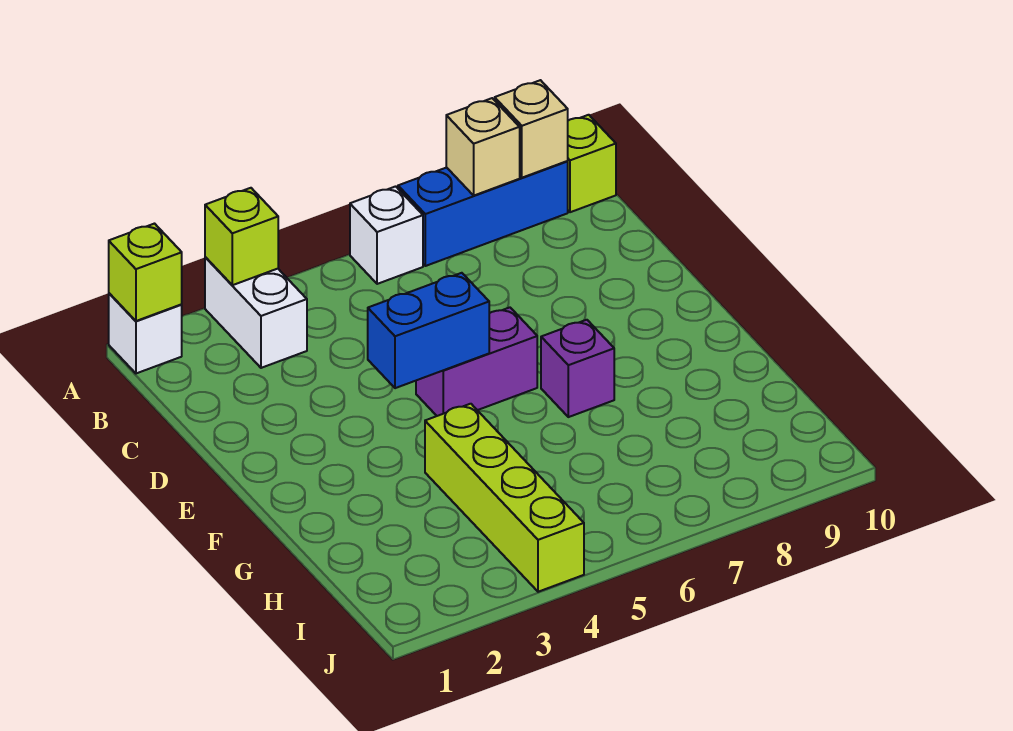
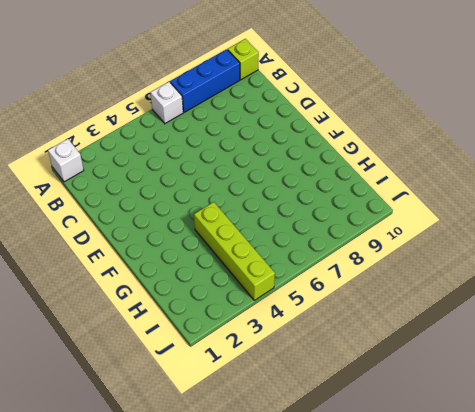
none -> white 1x2 brick [205,257,307,368]
none -> purple 1x2 brick [416,307,537,416]
none -> purple 1x1 brick [541,320,614,417]

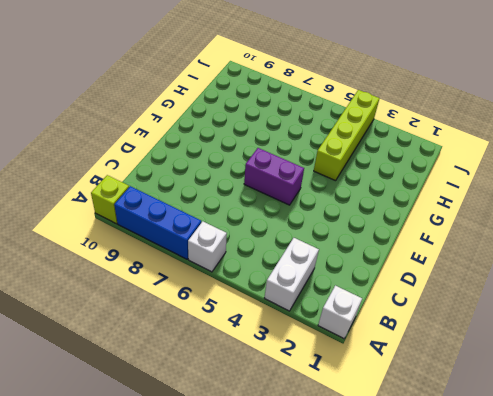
none -> purple 1x1 brick [541,320,614,417]
none -> lime 1x1 brick [109,224,182,321]
none -> lime 1x1 brick [205,188,278,285]

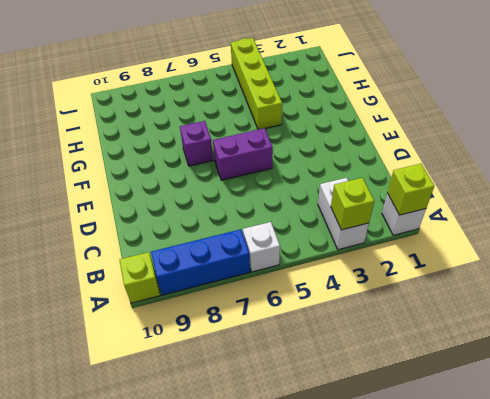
none -> tan 1x1 brick [446,98,520,195]
none -> tan 1x1 brick [495,80,568,178]
none -> blue 1x2 brick [368,273,489,388]

